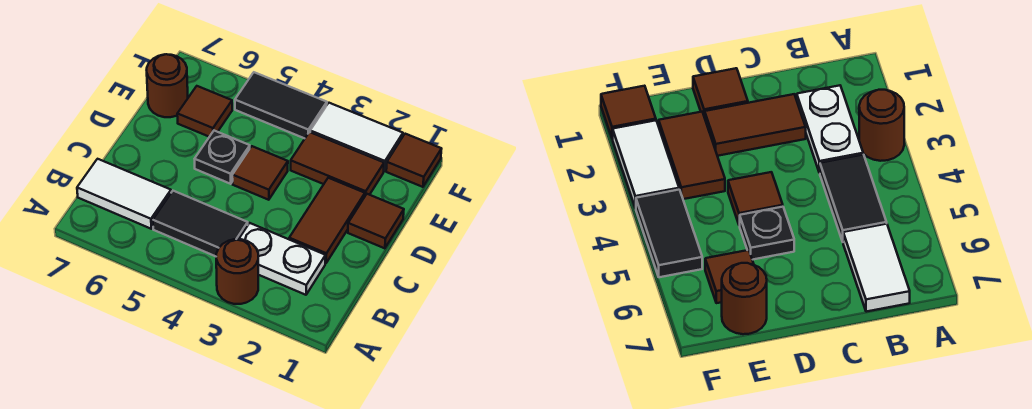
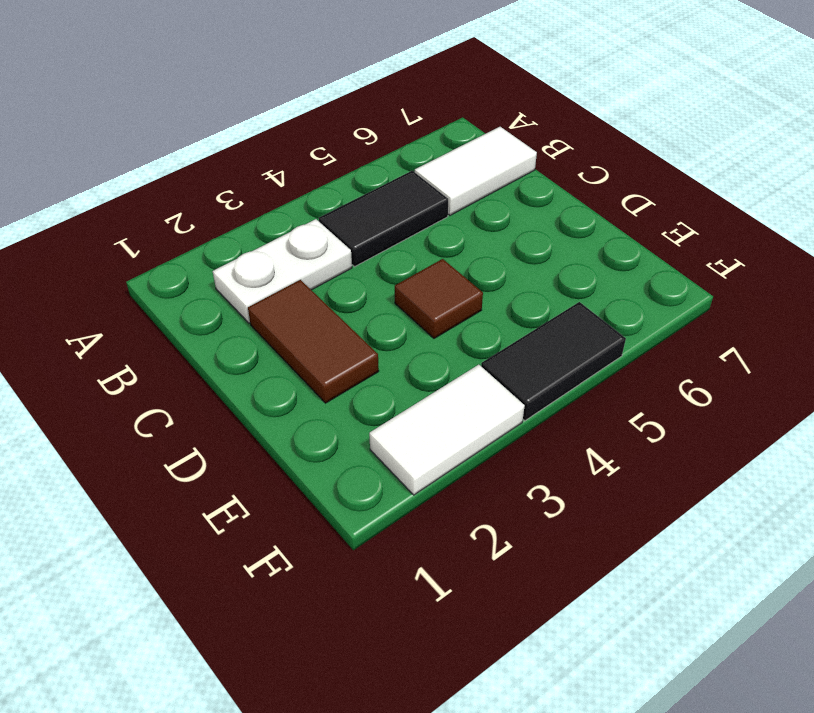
none -> brown 1x1 round brick [216,239,258,304]
none -> brown 1x1 tile [348,194,404,248]
none -> black 1x1 plate [195,131,250,184]

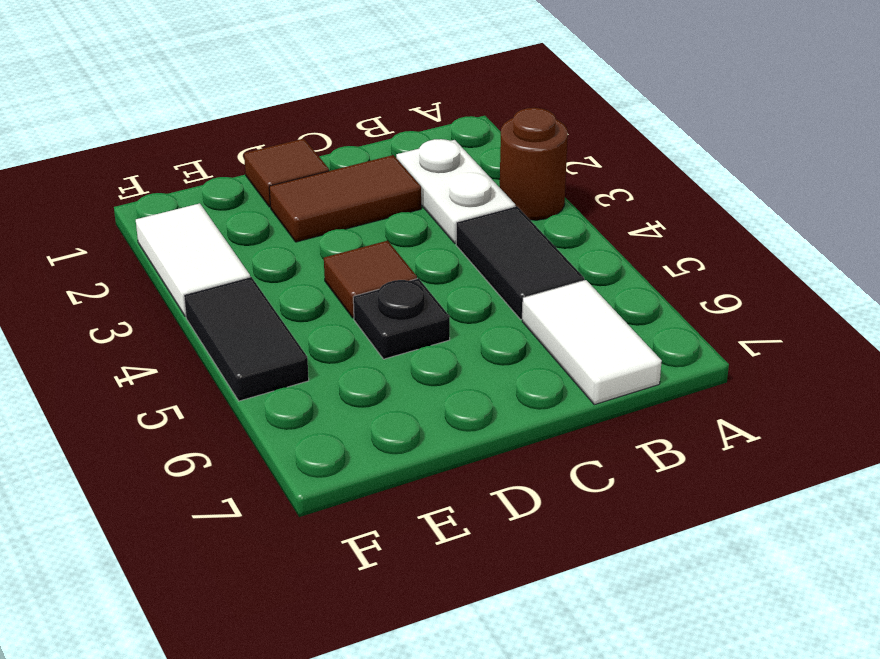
none -> brown 1x2 tile [291,132,384,196]
none -> brown 1x1 tile [177,86,232,137]
none -> brown 1x1 round brick [147,54,188,117]

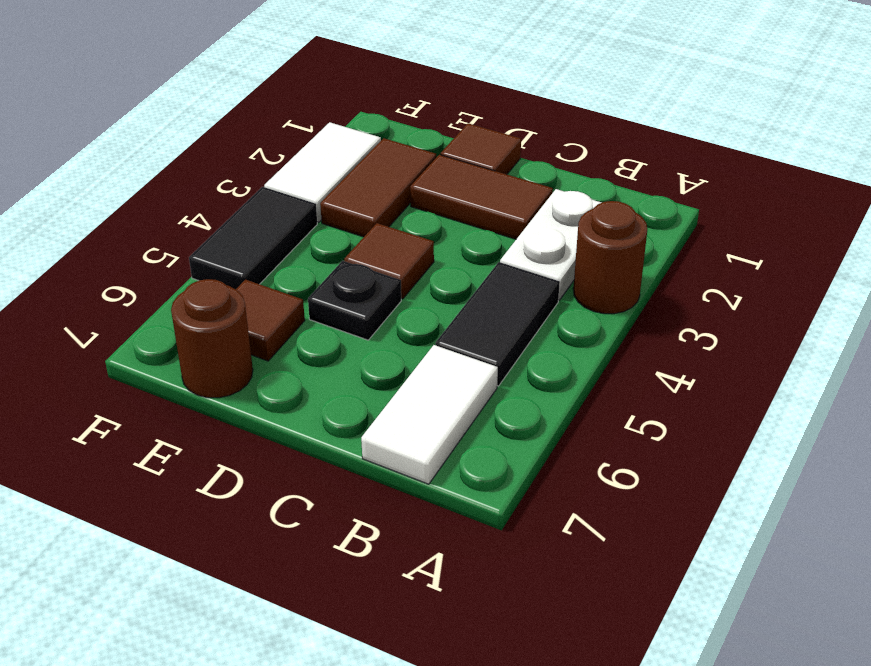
none -> brown 1x1 tile [386,134,441,187]

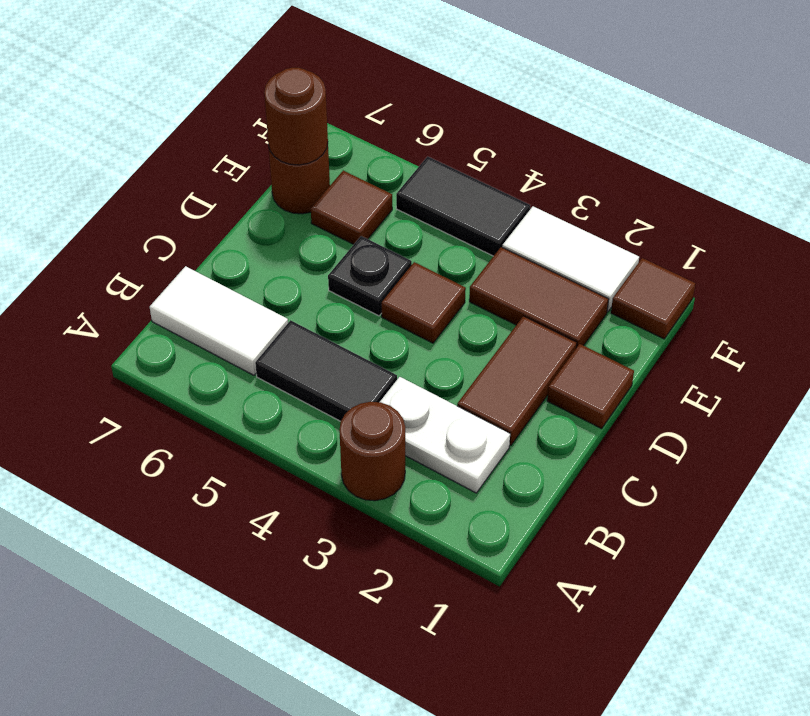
brown 1x1 round brick [264,68,328,165] -> none

